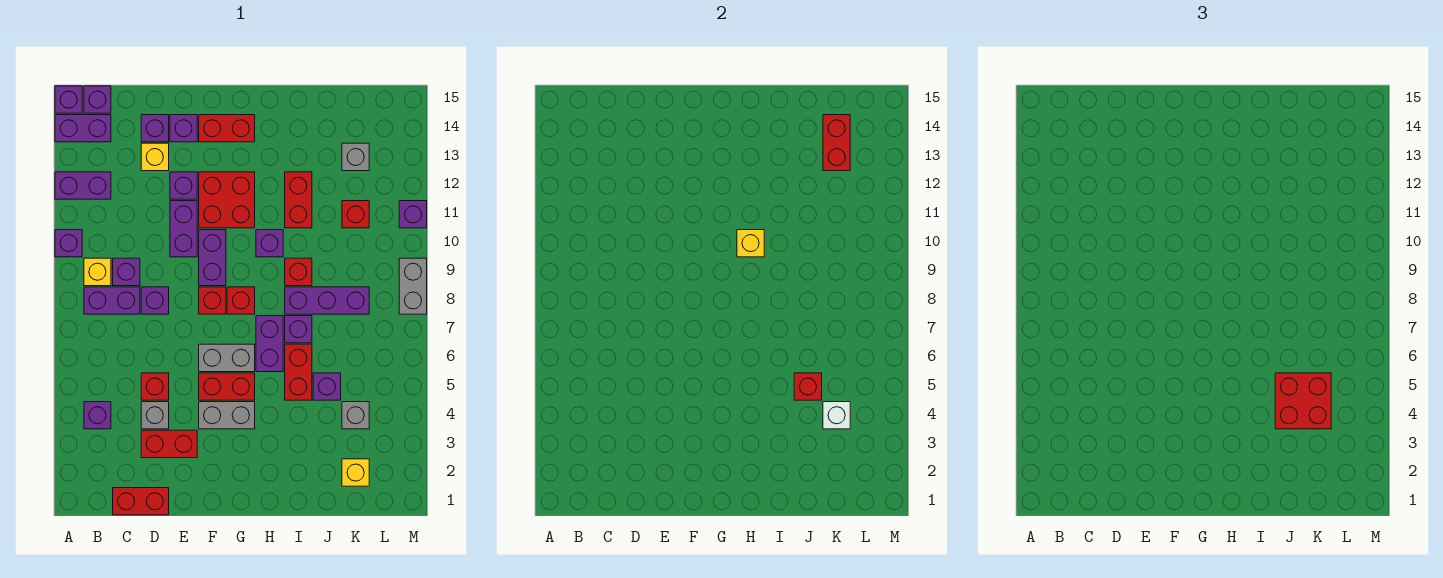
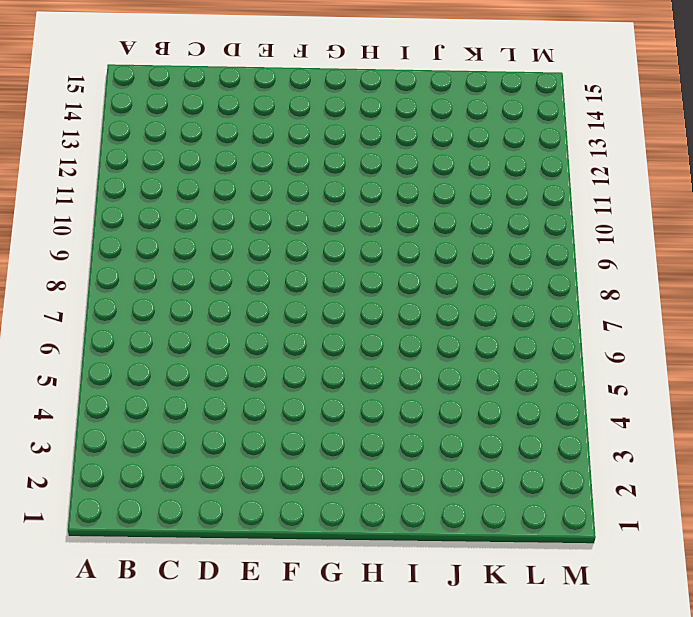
none -> purple 1x1 brick [55,230,82,257]
none -> purple 1x2 brick [55,172,111,199]
none -> purple 1x2 brick [55,115,111,142]
none -> purple 1x1 brick [55,86,82,113]

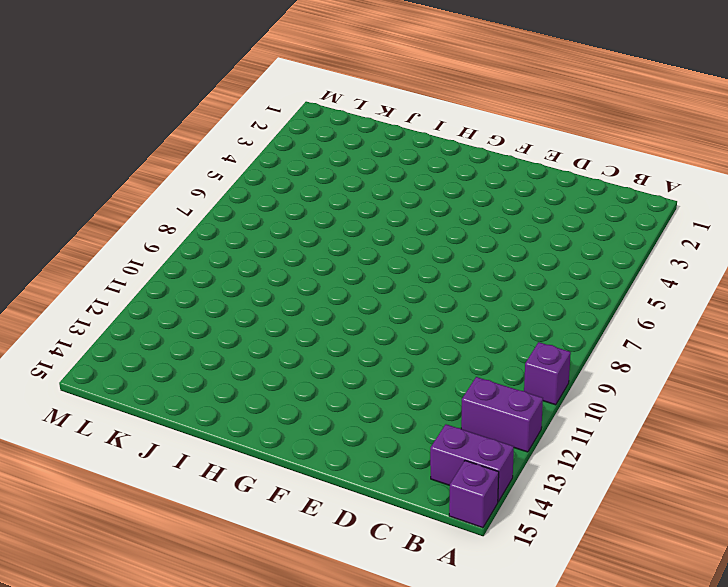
none -> purple 1x1 brick [84,402,111,429]
none -> purple 1x2 brick [84,287,140,314]
none -> yellow 1x1 brick [84,258,111,286]
none -> purple 1x1 brick [84,86,111,113]

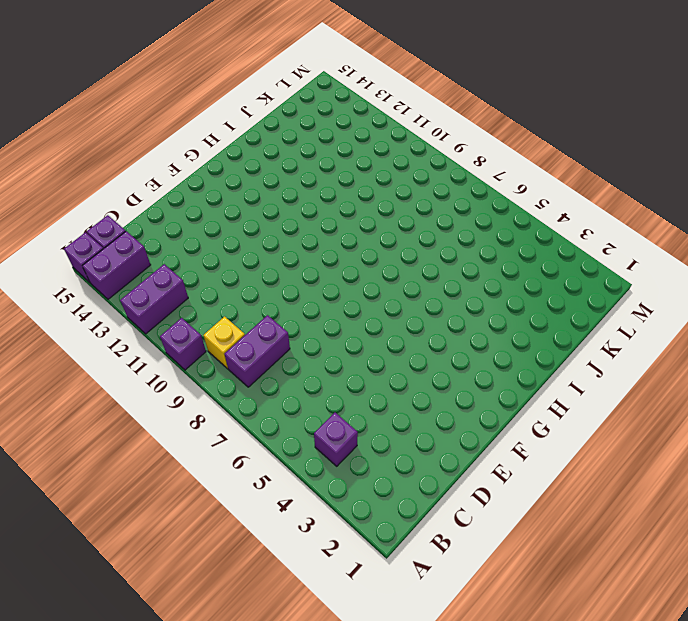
none -> red 1x2 brick [113,488,169,515]
none -> purple 1x1 brick [113,258,140,286]
none -> red 1x2 brick [141,430,197,458]
none -> grey 1x1 brick [141,402,169,429]

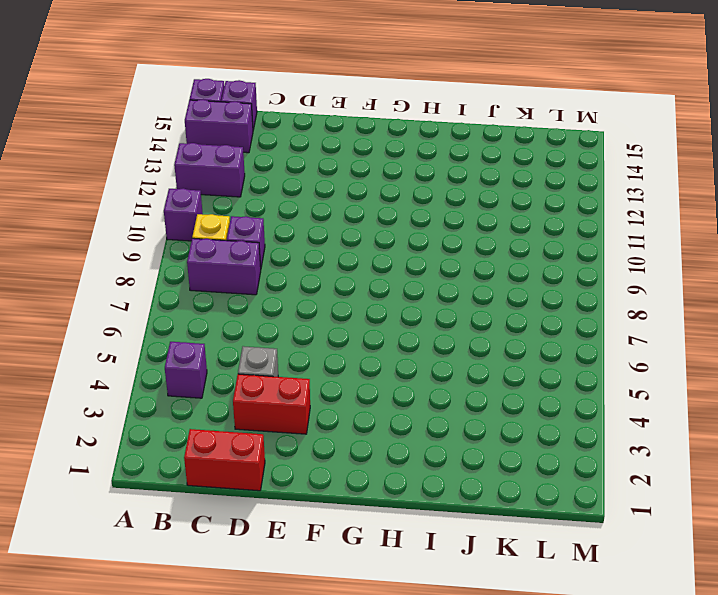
none -> red 1x1 brick [141,373,169,400]
none -> purple 1x1 brick [141,287,169,314]
none -> yellow 1x1 brick [141,143,169,171]
none -> purple 1x1 brick [141,115,169,142]

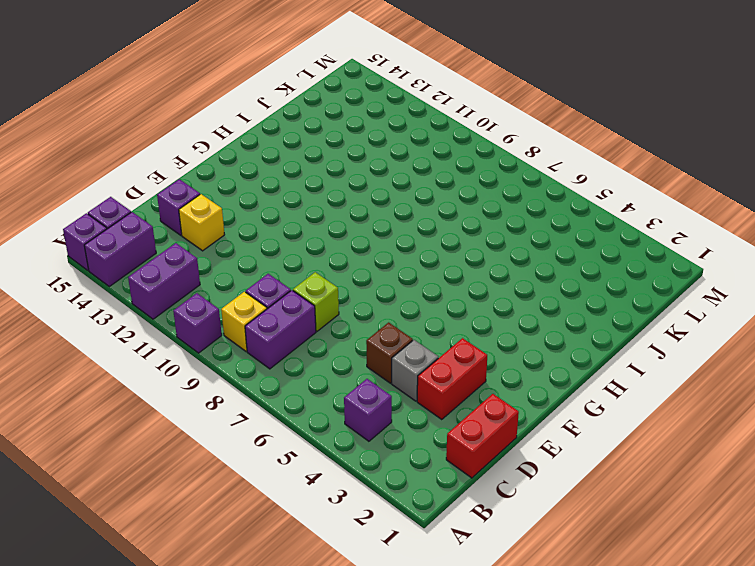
brown 1x1 brick [366,322,413,383] -> red 1x1 brick [141,373,169,400]
lime 1x1 brick [293,272,339,331] -> purple 1x1 brick [141,287,169,314]
none -> purple 1x2 brick [170,201,197,257]
none -> purple 1x1 brick [170,172,197,199]
none -> purple 1x1 brick [170,115,197,142]
none -> grey 1x2 brick [199,402,255,429]

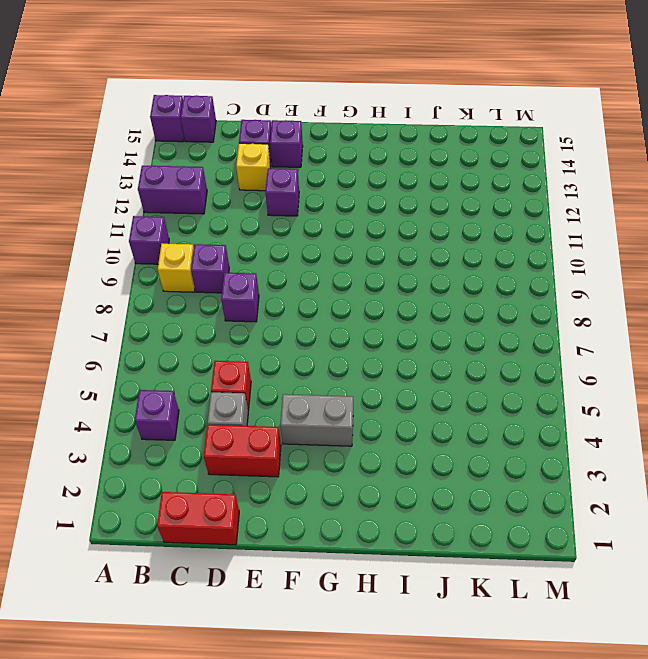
none -> purple 1x2 brick [55,115,111,142]
none -> purple 1x2 brick [84,287,140,314]
none -> purple 1x2 brick [170,201,197,257]
none -> red 1x2 brick [199,373,255,400]

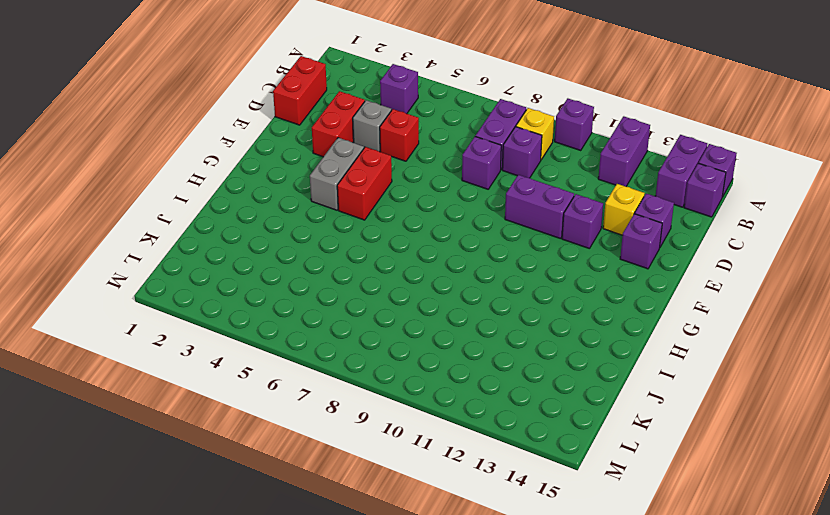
none -> grey 1x2 brick [199,344,255,372]
none -> red 1x1 brick [199,287,226,314]
none -> purple 1x2 brick [199,230,226,286]
none -> red 2x2 brick [199,172,255,228]

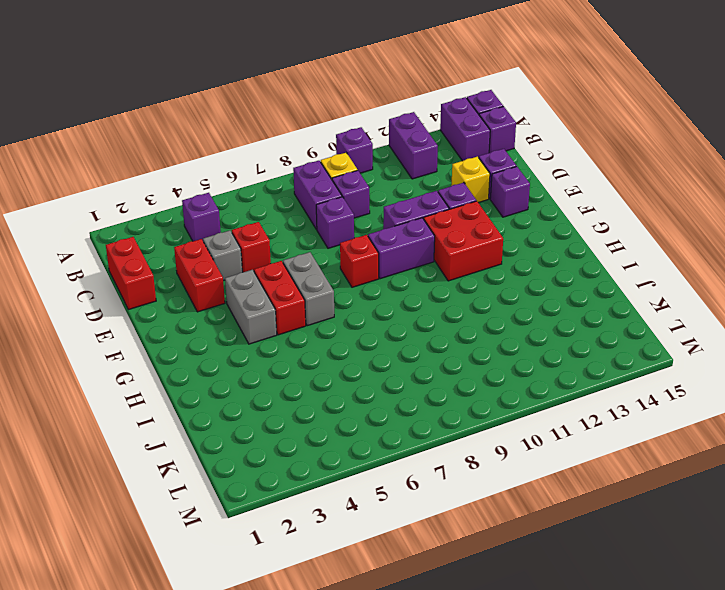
none -> red 1x2 brick [199,115,255,142]
none -> red 1x1 brick [227,287,255,314]
none -> purple 1x2 brick [256,316,283,372]
none -> purple 1x1 brick [256,230,283,257]

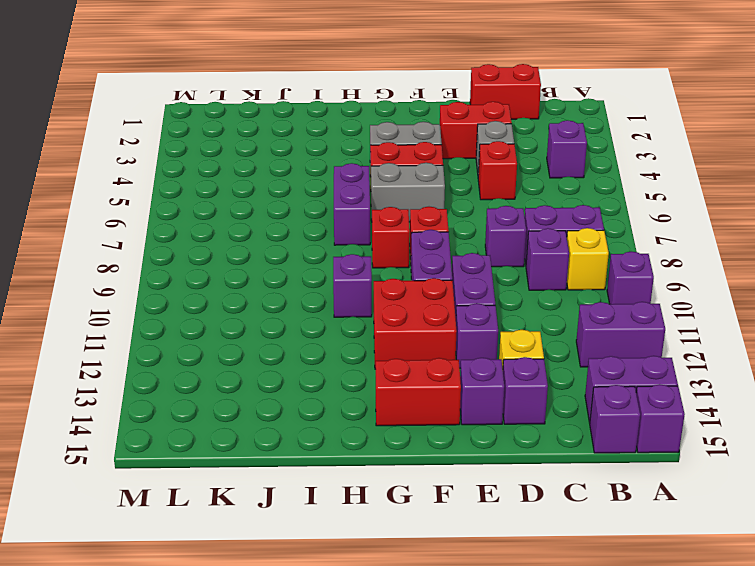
none -> red 1x2 brick [285,344,312,400]
none -> purple 1x1 brick [285,316,312,343]
none -> purple 1x3 brick [285,287,369,314]
none -> red 1x1 brick [285,258,312,286]

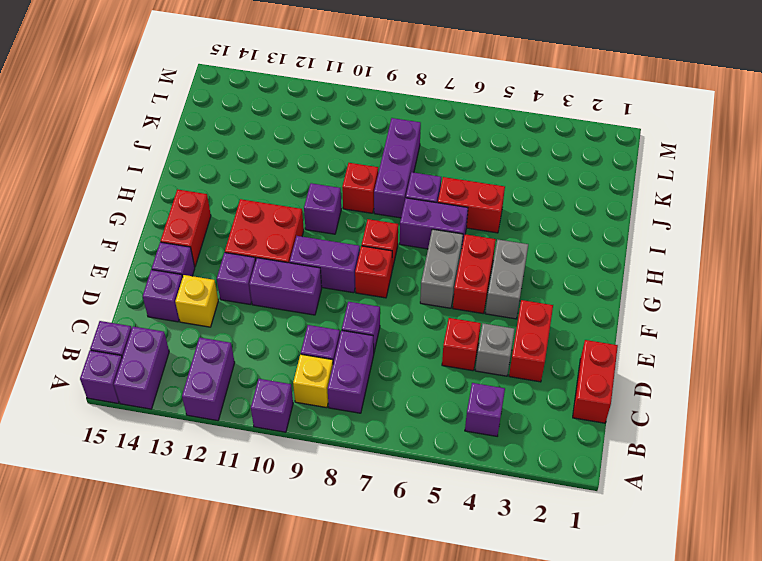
none -> red 1x2 brick [285,172,312,228]
none -> purple 1x1 brick [313,373,341,400]
none -> yellow 1x1 brick [342,459,369,486]
none -> grey 1x1 brick [342,402,369,429]

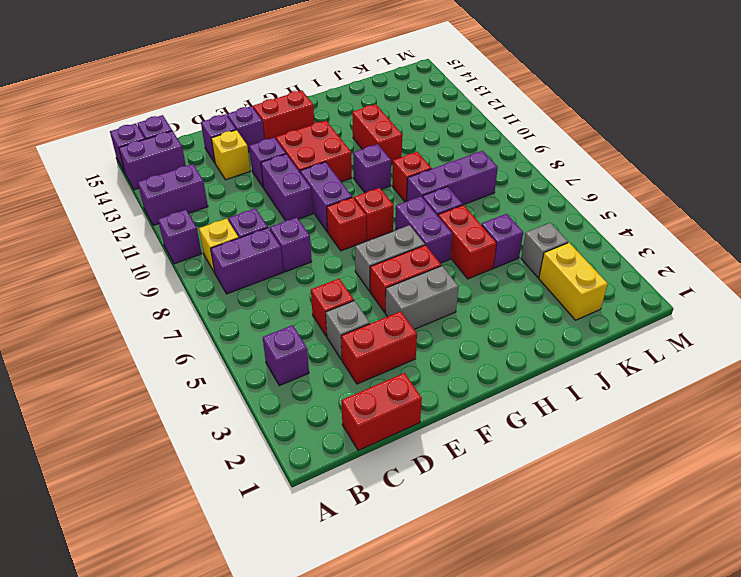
yellow 1x2 brick [539,243,608,320] -> yellow 1x1 brick [342,459,369,486]
none -> red 1x1 brick [342,201,369,228]
none -> grey 1x1 brick [342,143,369,171]
none -> grey 1x2 brick [399,258,427,314]
none -> purple 1x1 brick [399,201,427,228]

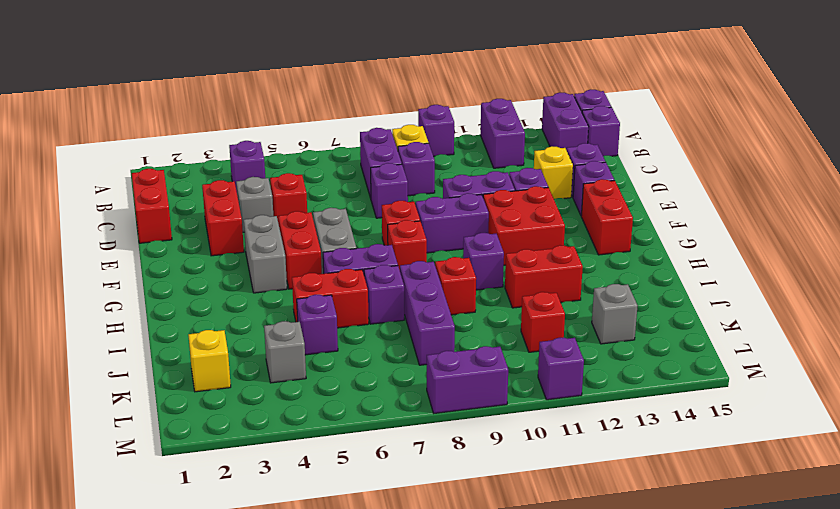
purple 1x2 brick [427,346,508,413] -> grey 1x2 brick [399,258,427,314]
none -> yellow 1x1 brick [737,230,764,257]
none -> red 1x1 brick [794,373,822,400]
none -> white 1x1 brick [823,402,850,429]
none -> red 1x2 brick [823,115,850,171]

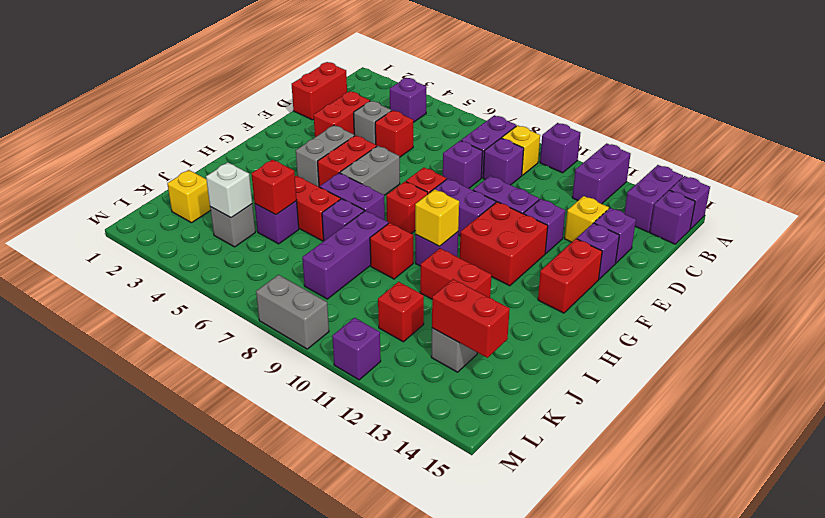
none -> red 2x2 brick [1275,373,1331,429]

